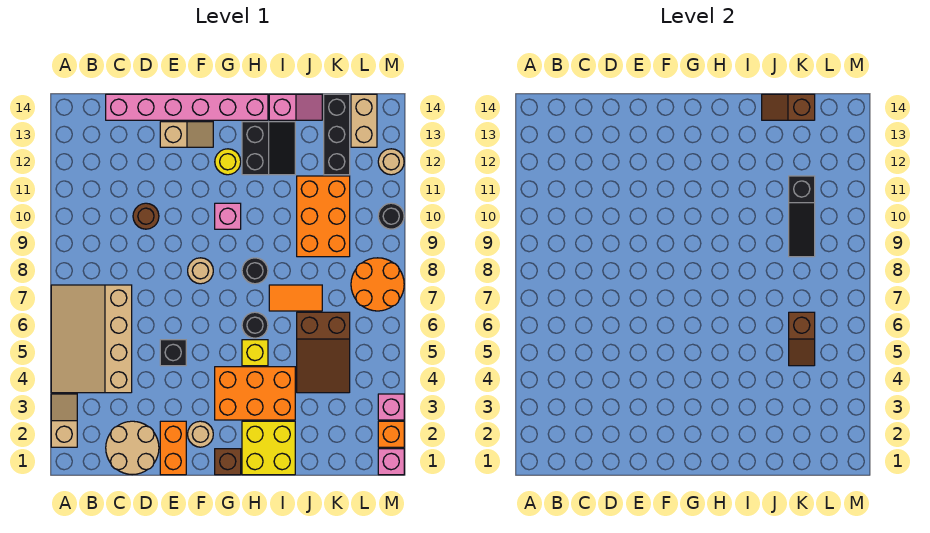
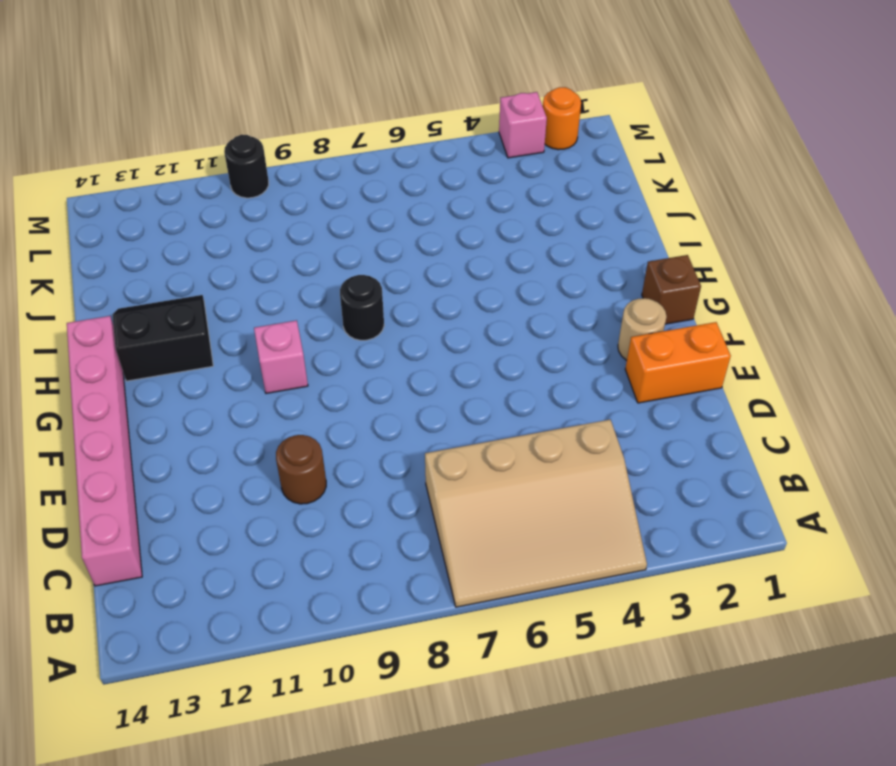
orange 1x1 round brick [543,87,581,150] -> orange 1x1 brick [378,421,404,447]
none -> tan 1x2 slope [51,394,77,447]
none -> tan 2x2 round brick [106,421,159,475]
none -> black 1x1 brick [160,340,186,366]
none -> tan 1x2 slope [160,122,213,147]

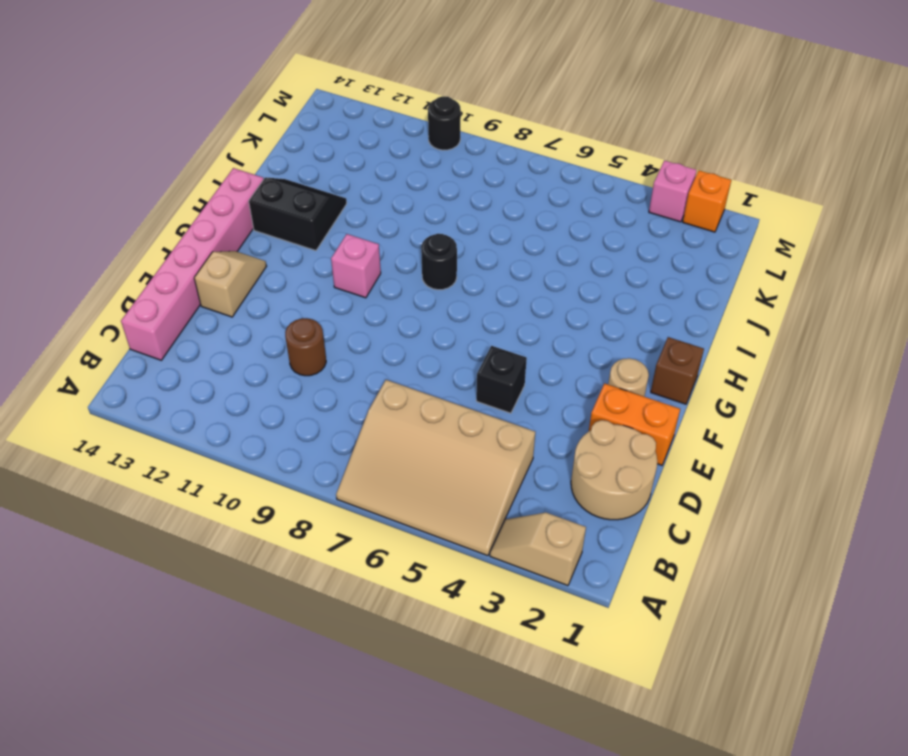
none -> tan 1x1 round brick [188,258,213,284]
none -> orange 2x3 brick [215,367,295,420]
none -> yellow 1x1 round brick [215,149,241,175]
none -> yellow 2x2 brick [242,421,295,475]

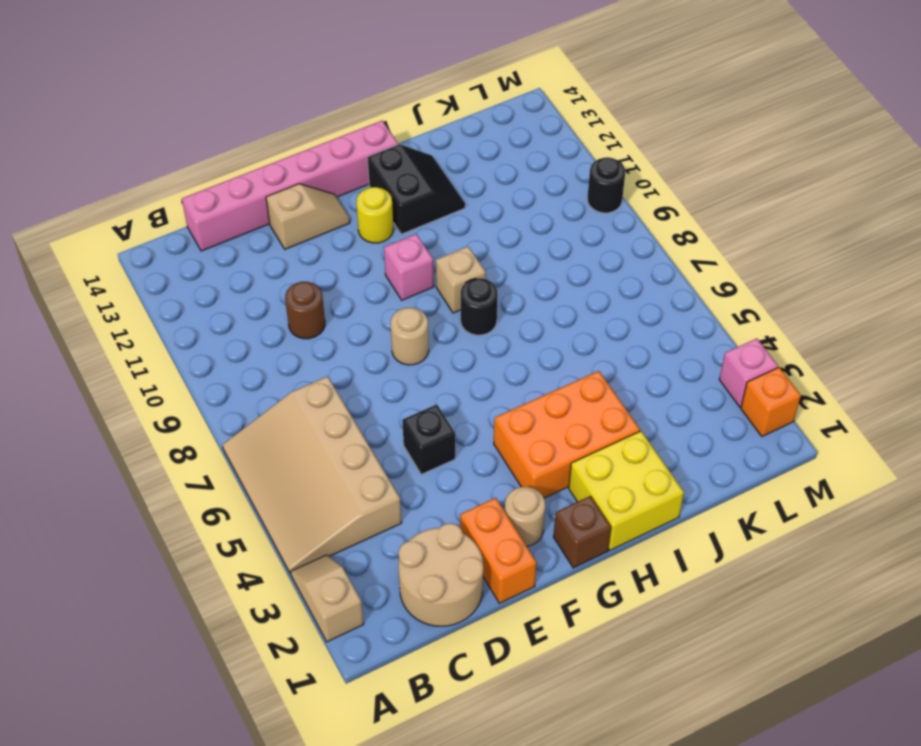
tan 1x1 brick [436,247,486,313] -> none
none -> yellow 1x1 brick [242,340,268,366]
none -> black 1x1 round brick [242,312,268,338]
none -> orange 1x2 tile [269,285,322,311]
none -> pink 1x2 slope [269,94,322,120]

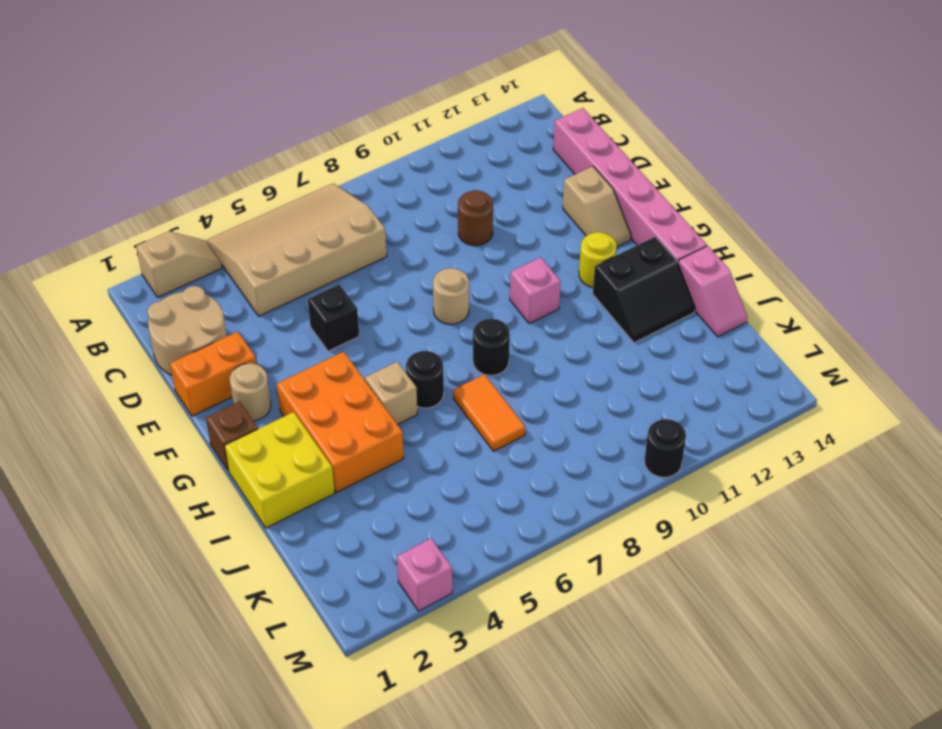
tan 1x1 brick [365,362,417,425] -> yellow 1x1 brick [242,340,268,366]
none -> brown 2x3 slope [297,312,350,393]
none -> orange 2x3 brick [297,176,350,257]
none -> black 1x3 brick [324,94,350,175]
none -> orange 2x2 round brick [351,258,404,311]

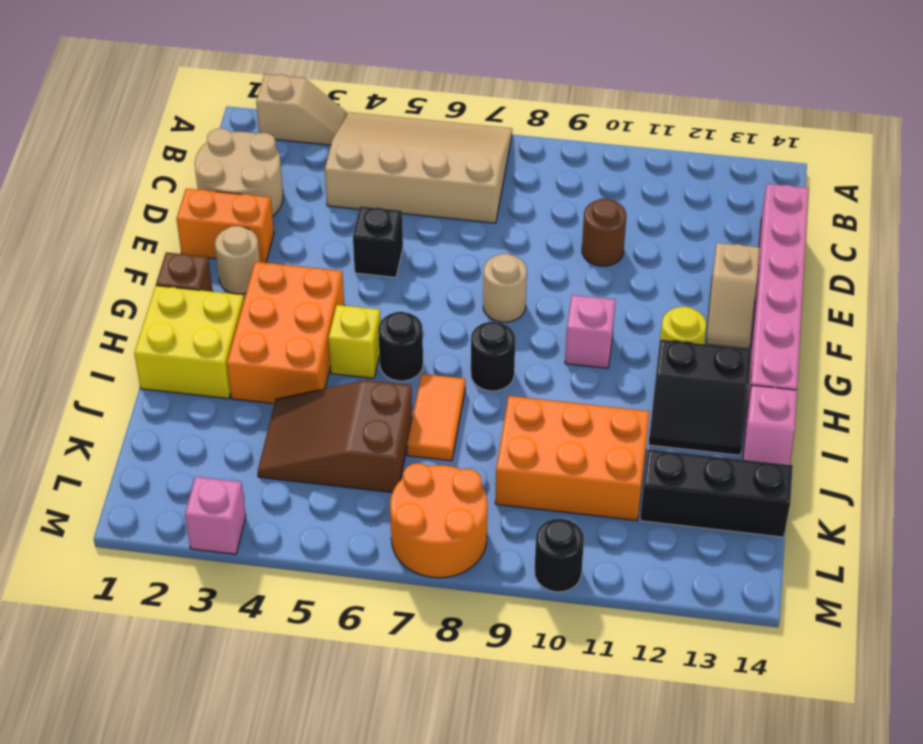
none -> tan 1x2 brick [351,94,377,147]
none -> pink 1x1 brick [378,449,404,475]
none -> orange 1x1 brick [378,421,404,447]
none -> tan 1x1 round brick [378,149,404,175]

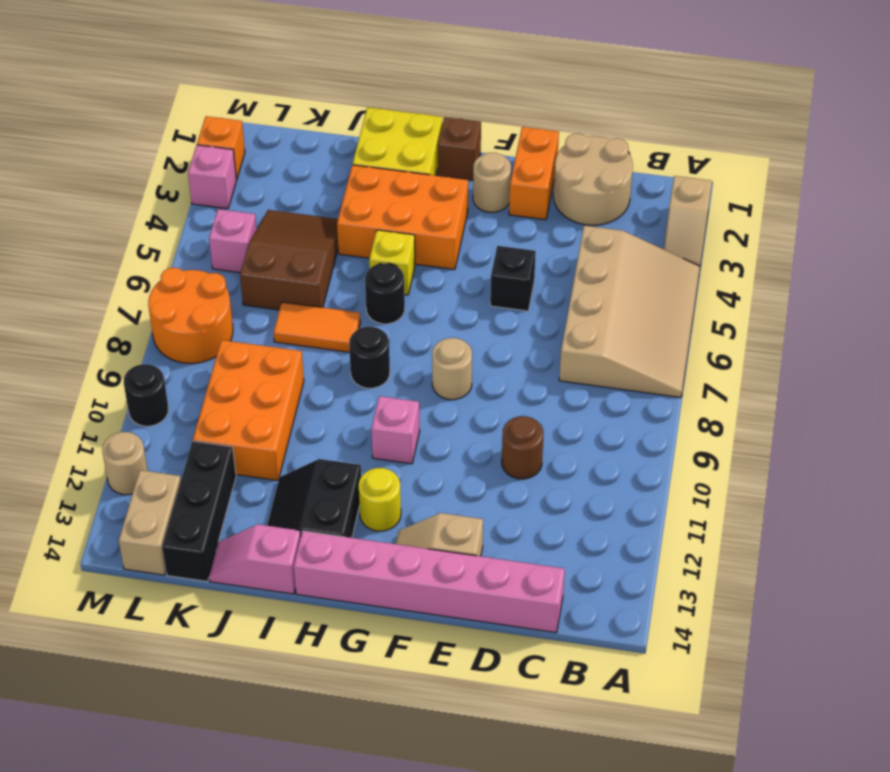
pink 1x1 brick [209,209,257,273] -> pink 1x1 brick moved to [378,449,404,475]
none -> brown 1x2 slope [762,94,815,120]
none -> brown 1x2 slope [789,312,815,366]
none -> black 1x3 slope [789,176,815,257]

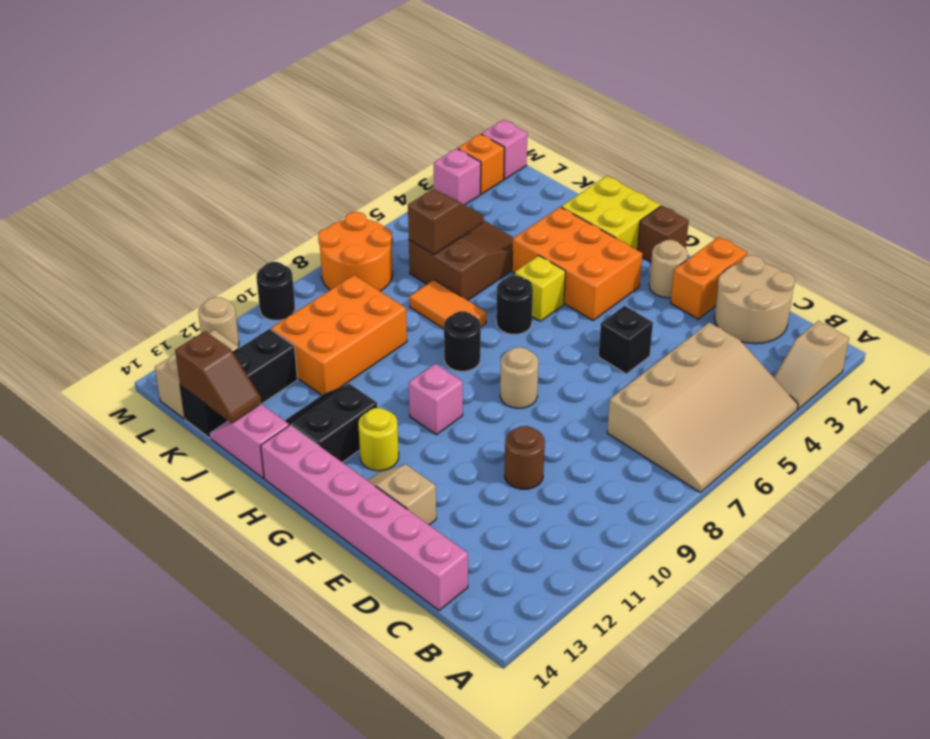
none -> black 1x3 slope [789,176,815,257]

